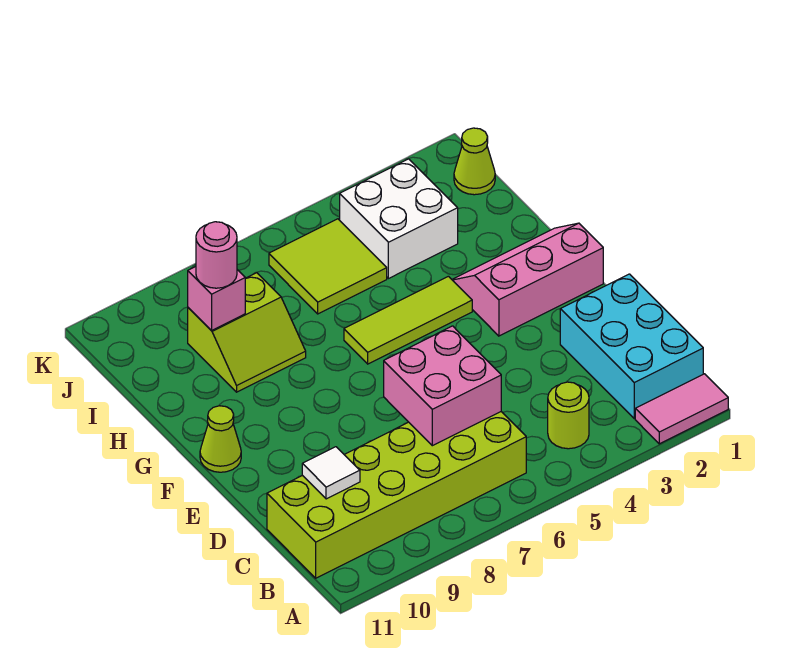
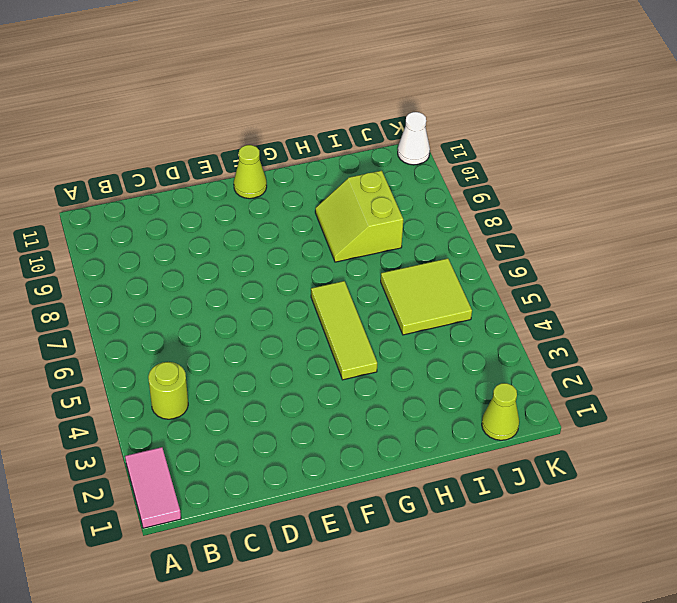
white 1x1 cone [398,112,430,165] -> none
none -> cyan 2x3 brick [560,274,703,419]
none -> lime 2x6 brick [267,412,526,578]
none -> pink 2x3 slope [452,223,603,336]

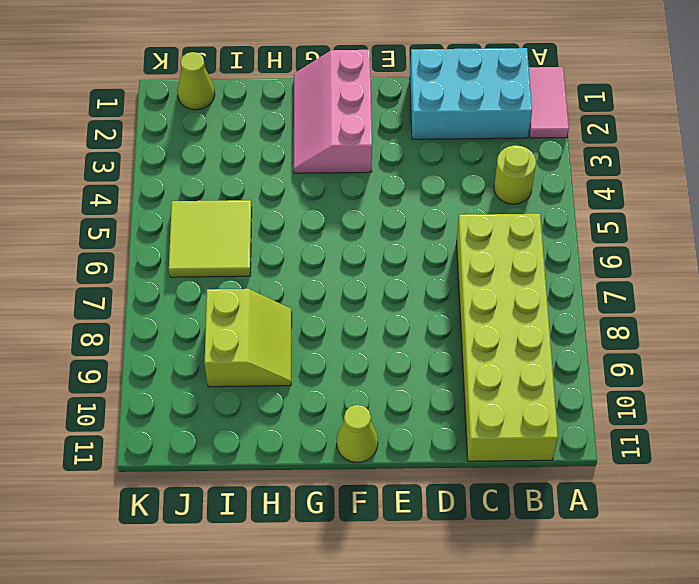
none -> lime 1x3 tile [344,276,472,364]
none -> white 2x2 brick [340,159,458,279]
none -> pink 2x2 brick [384,326,501,446]

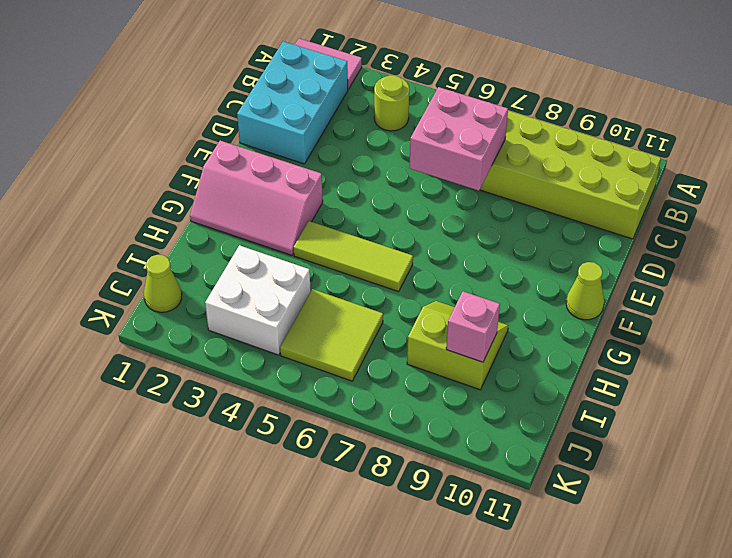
none -> white 1x1 tile [302,447,360,499]
none -> pink 1x1 round brick [196,222,237,288]

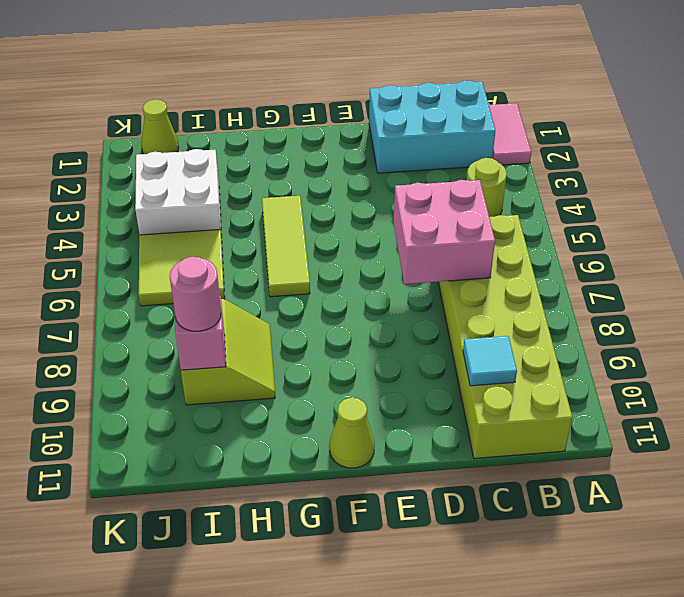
cyan 1x1 tile [463,336,517,386] -> white 1x1 tile [302,447,360,499]
none -> pink 2x3 slope [452,223,603,336]

